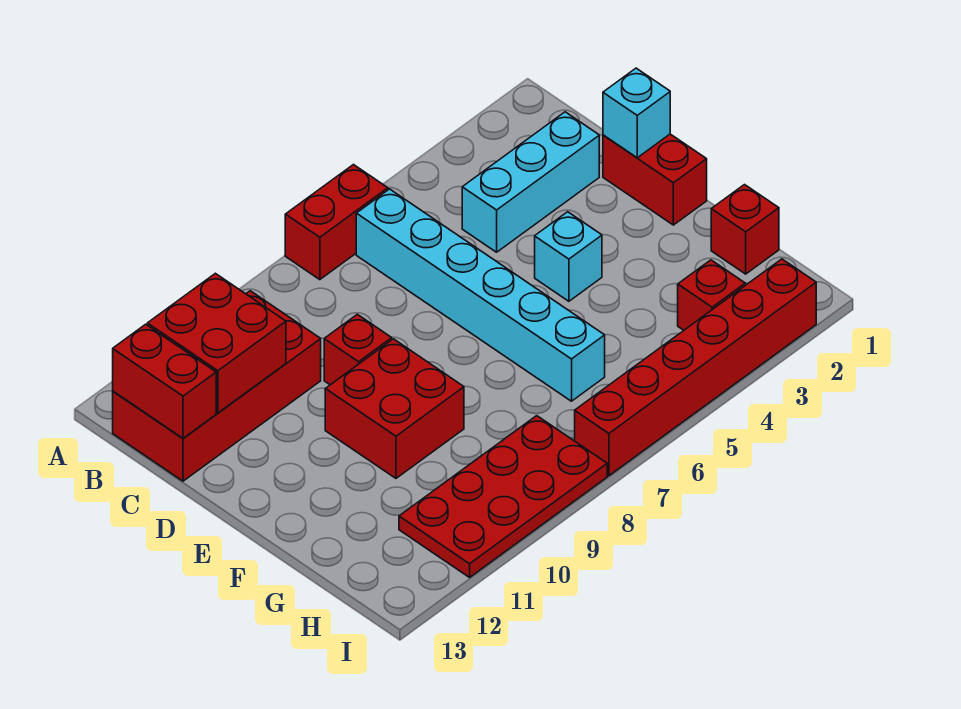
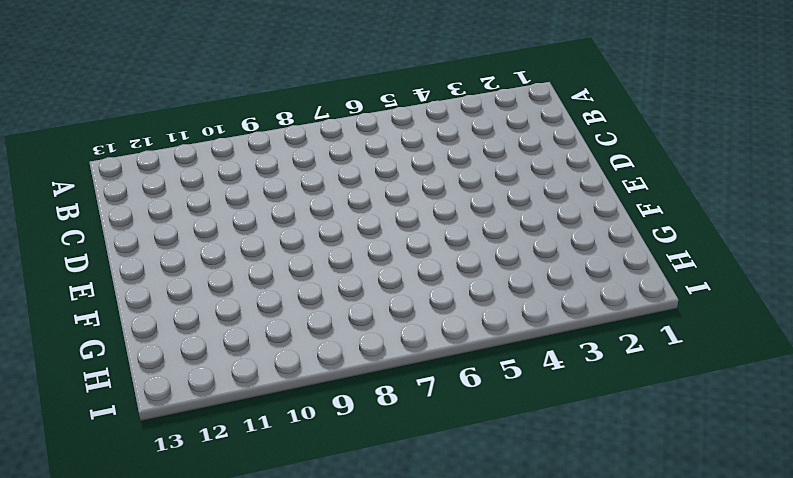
none -> red 1x2 brick [285,165,388,280]
none -> cyan 1x6 brick [356,189,605,401]
none -> red 2x4 brick [113,291,321,481]

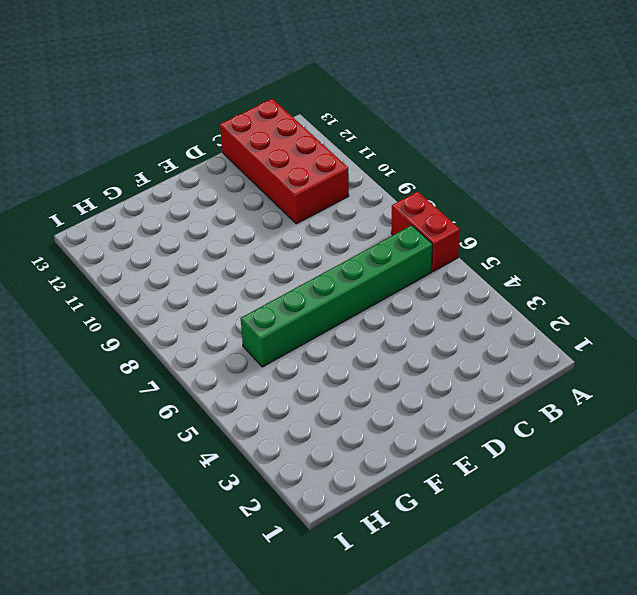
green 1x6 brick [241,225,433,367] -> cyan 1x6 brick [356,189,605,401]
none -> cyan 1x3 brick [462,112,599,252]
none -> red 1x2 brick [603,134,707,225]
none -> red 1x1 brick [324,314,392,385]

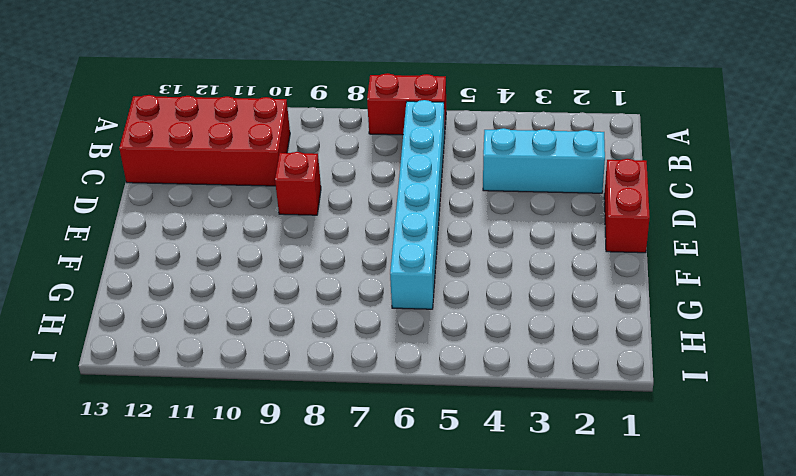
none -> cyan 1x1 brick [535,212,602,301]
none -> red 2x2 brick [325,339,464,478]
none -> red 1x1 brick [711,185,779,274]

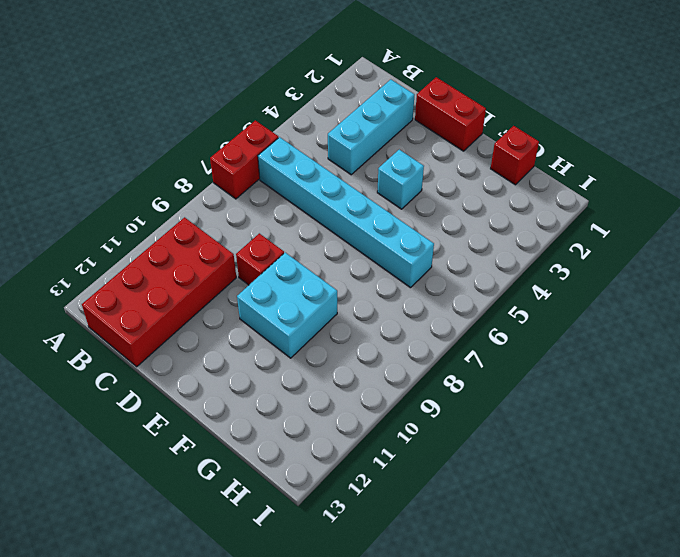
cyan 2x2 brick [237,253,337,358] -> red 2x2 brick [325,339,464,478]
none -> red 1x1 brick [678,260,745,330]
none -> red 2x4 plate [399,416,607,577]
none -> red 1x6 brick [575,259,816,476]

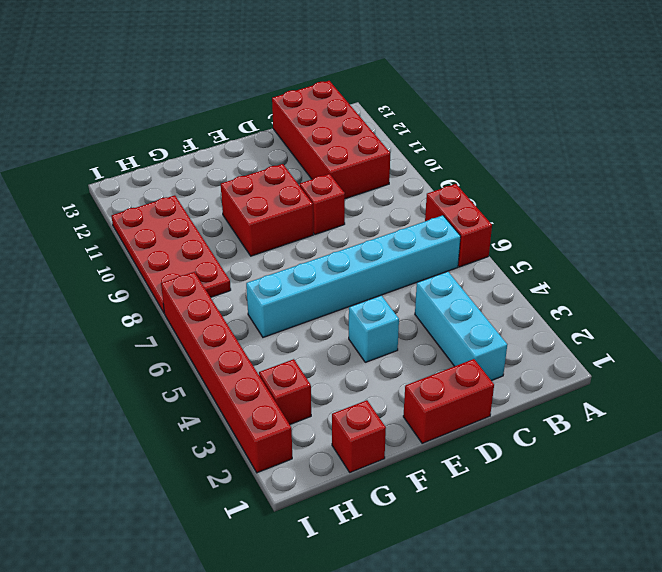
none -> red 2x2 brick [147,273,286,413]
none -> red 1x2 brick [113,324,216,438]
none -> cyan 1x1 brick [603,68,670,158]

